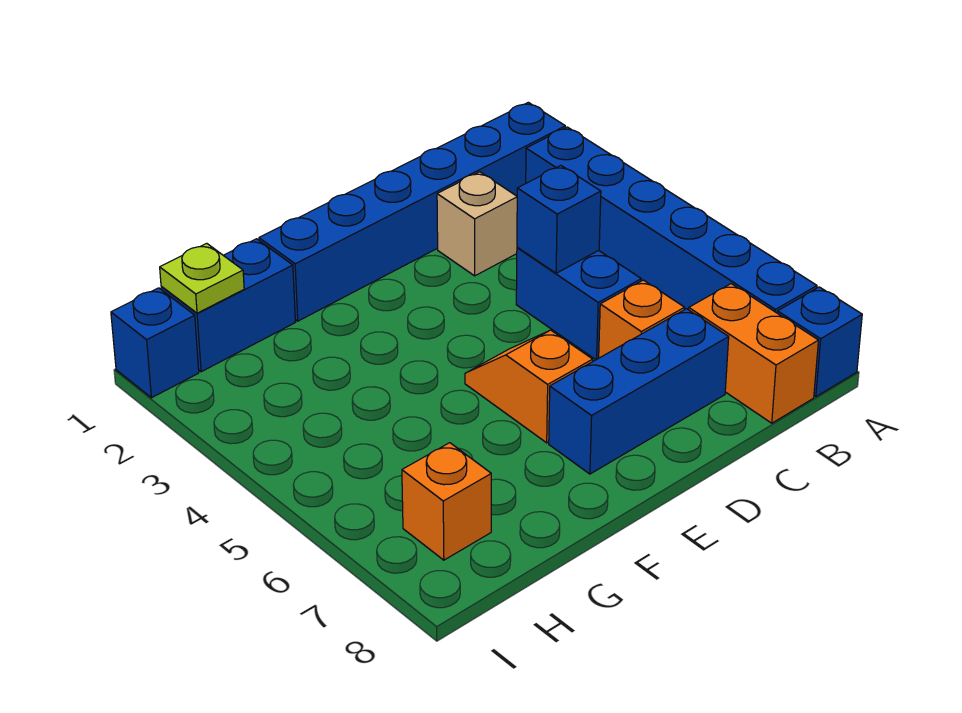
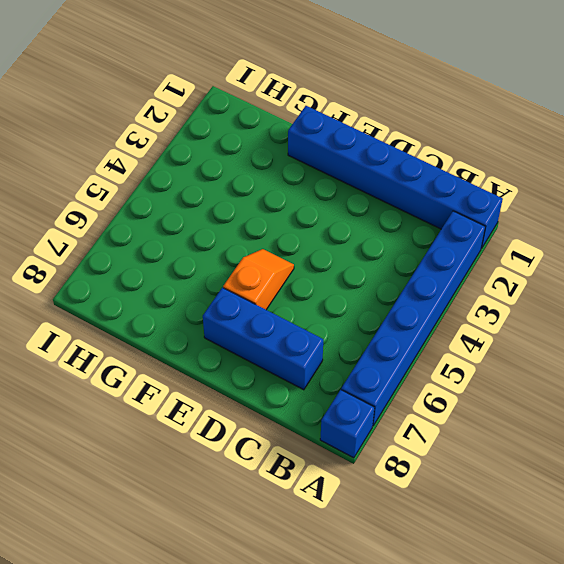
none -> orange 1x2 brick [689,284,819,423]
none -> tan 1x1 brick [437,172,517,276]
none -> blue 1x2 brick [516,247,641,360]

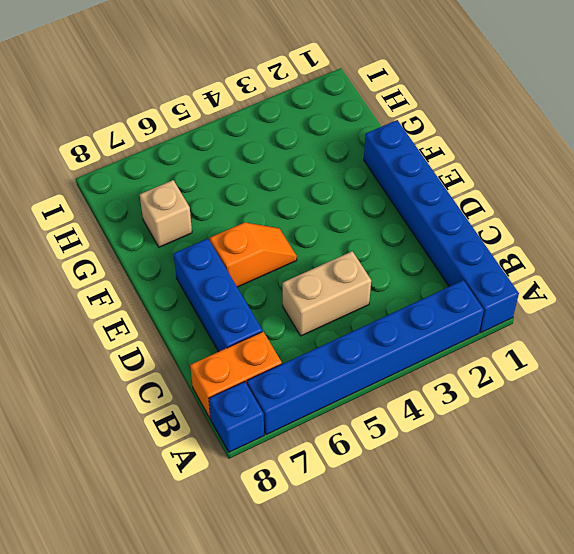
tan 1x2 brick [283,251,371,336] -> blue 1x2 brick [516,247,641,360]
tan 1x1 brick [139,180,192,247] -> tan 1x1 brick moved to [437,172,517,276]
none -> orange 1x1 brick [599,280,685,358]
none -> blue 1x2 brick [161,239,295,372]
none -> orange 1x1 brick [402,443,491,560]

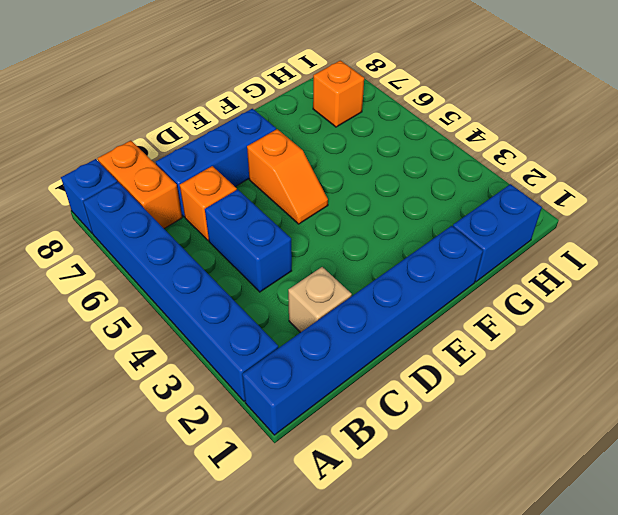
none -> blue 1x1 brick [111,288,199,398]
none -> blue 1x1 brick [517,166,601,273]
none -> lime 1x1 plate [160,243,244,313]

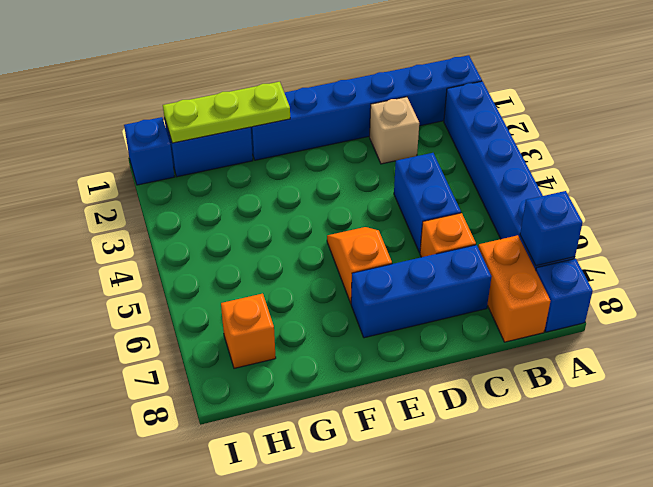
blue 1x1 brick [520,191,583,266] -> blue 1x1 brick moved to [517,166,601,273]
lime 1x3 plate [163,82,290,143] -> lime 1x1 plate [160,243,244,313]

